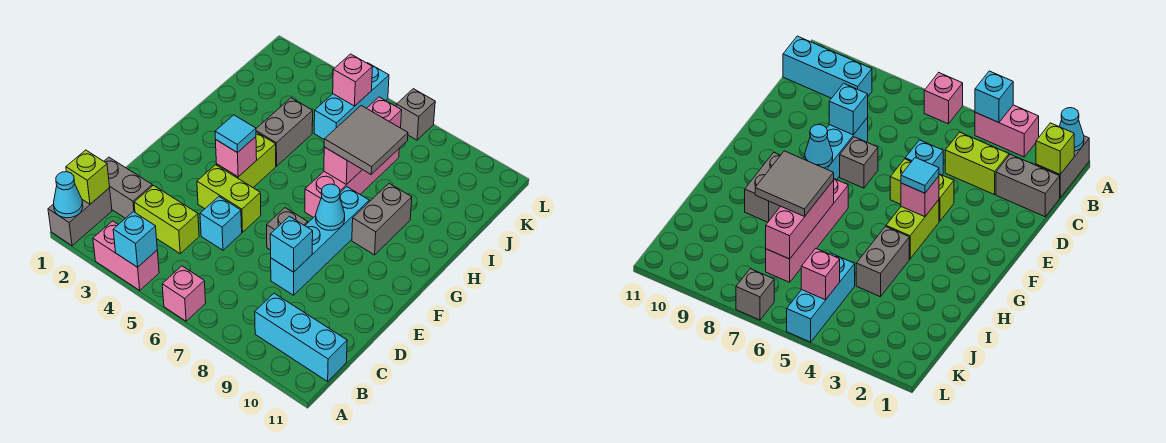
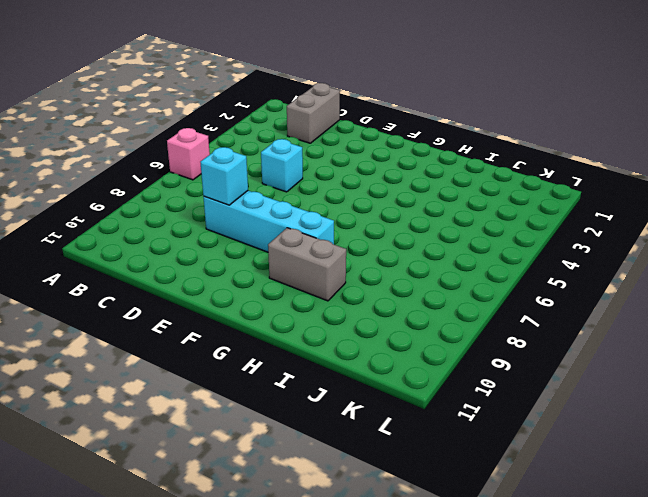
none -> grey 1x2 brick [48,188,112,246]
none -> pink 1x2 brick [93,221,159,290]
none -> cyan 1x3 brick [255,293,347,381]

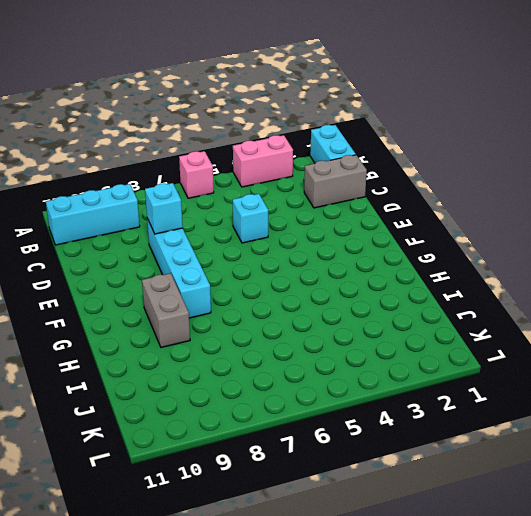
cyan 1x2 brick [310,125,356,163] -> grey 1x2 brick [48,188,112,246]
none -> lime 1x2 brick [134,185,199,253]
none -> lime 1x2 brick [197,165,261,232]
none -> grey 1x1 brick [267,208,308,250]

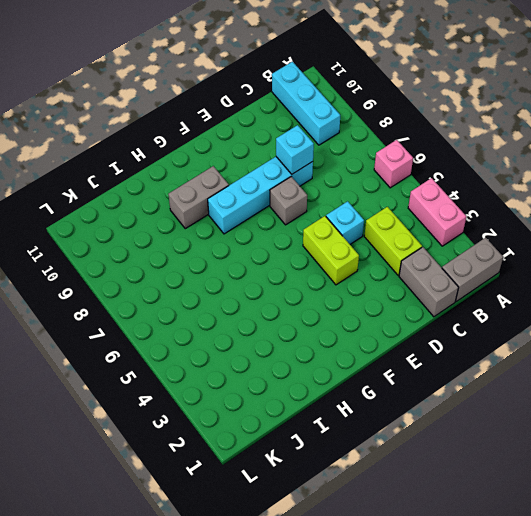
none -> lime 1x2 brick [216,132,276,187]
none -> pink 1x4 brick [305,149,399,218]
none -> grey 1x2 brick [256,98,313,166]

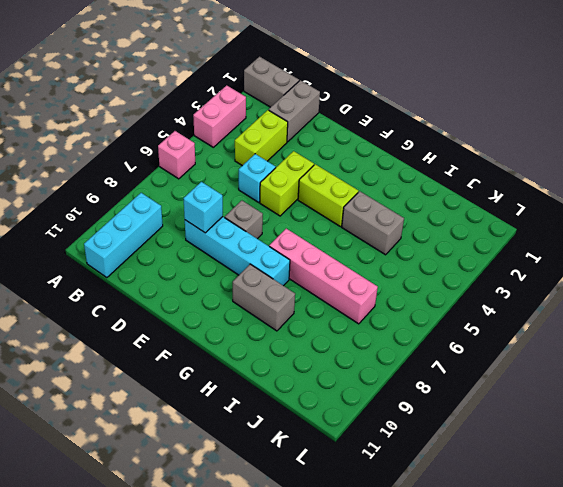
none -> cyan 1x3 brick [314,63,389,139]
none -> grey 1x1 brick [396,89,435,140]
none -> cyan 1x1 cone [54,172,83,218]

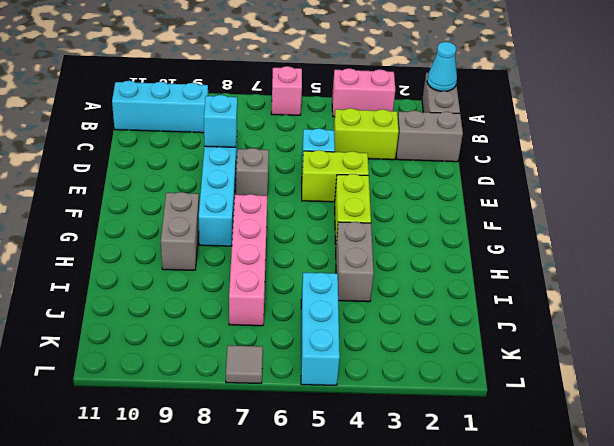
grey 1x1 tile [226,345,263,383] -> grey 1x1 brick [396,89,435,140]
none -> cyan 1x1 brick [113,212,157,267]
none -> lime 1x1 brick [66,150,110,204]
none -> pink 1x1 brick [215,137,257,177]

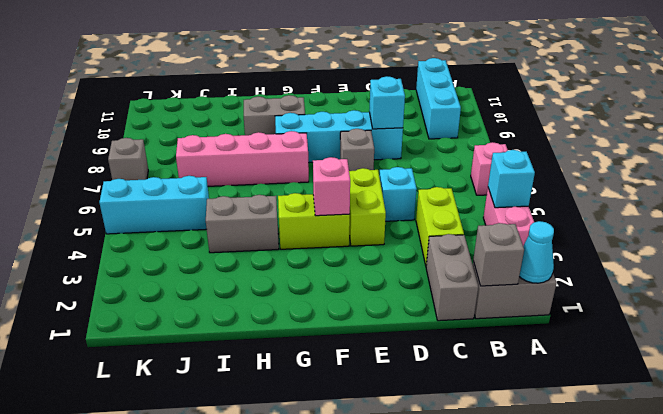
grey 1x1 brick [473,223,524,286] -> lime 1x1 brick [66,150,110,204]
none -> cyan 1x1 cone [316,184,345,230]
none -> pink 1x3 brick [324,97,402,185]
none -> pink 1x1 brick [333,54,373,106]

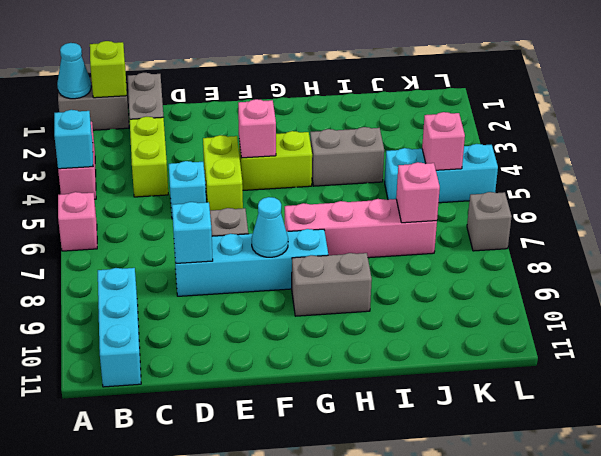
pink 1x1 brick [396,162,440,223] -> pink 1x3 brick [324,97,402,185]
none -> cyan 1x1 tile [215,115,256,153]
none -> grey 2x2 tile [324,106,408,174]

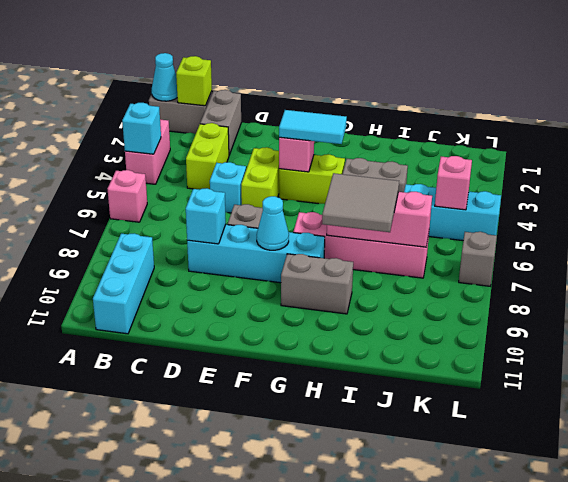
cyan 1x2 tile [279,110,347,144] -> cyan 1x1 tile [215,115,256,153]

